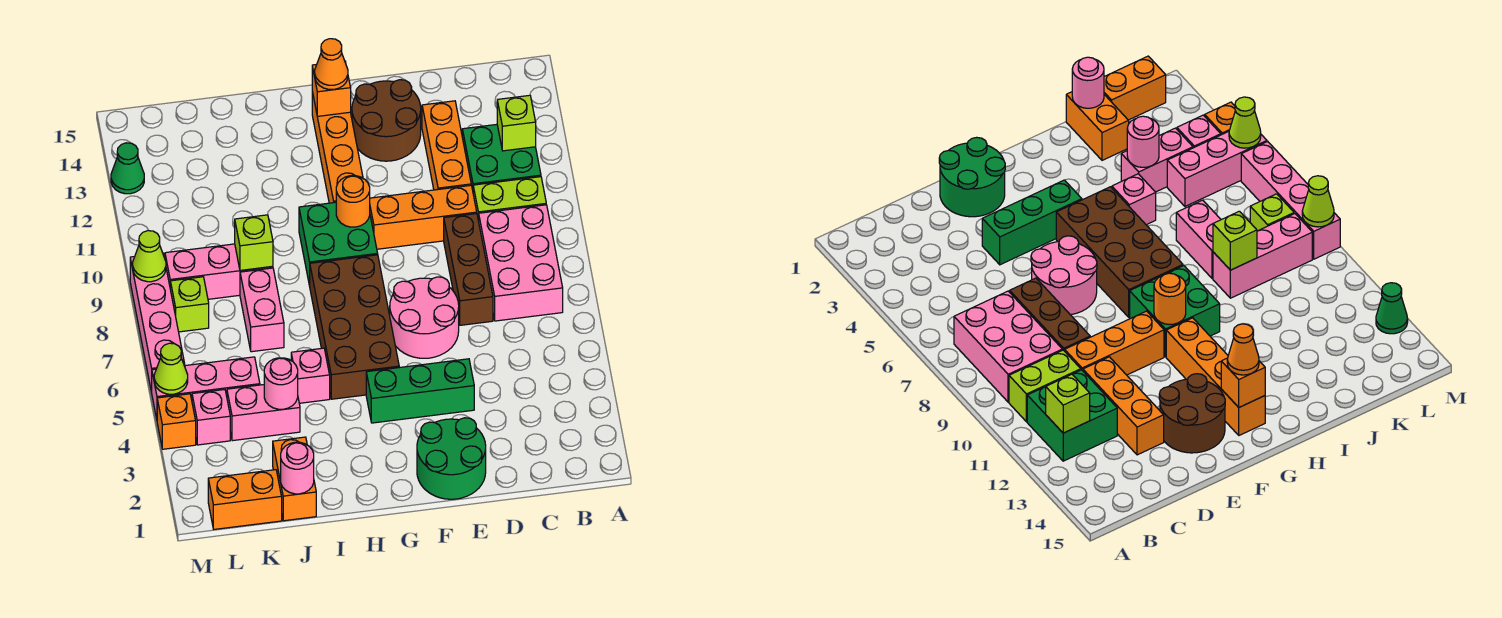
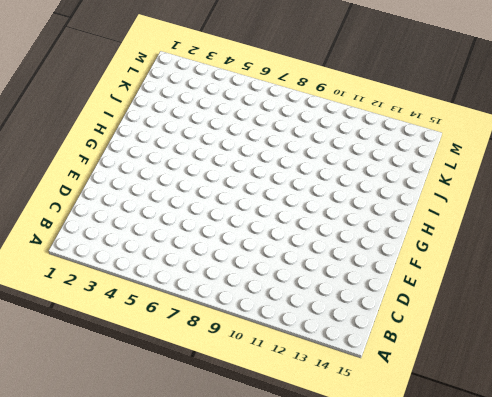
none -> pink 2x3 brick [479,205,563,321]
none -> lime 1x2 brick [473,177,546,221]
none -> green 2x2 brick [462,124,541,190]
none -> brown 1x3 brick [444,214,493,325]

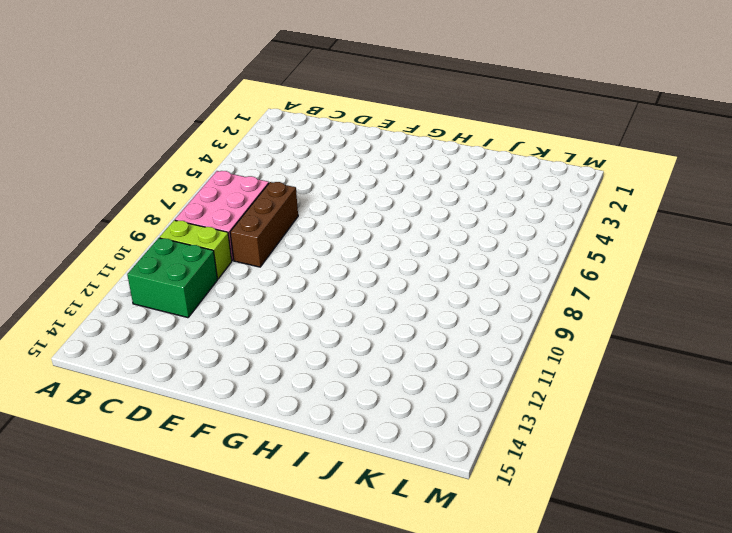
none -> orange 1x3 brick [370,185,477,249]
none -> orange 1x3 brick [422,101,471,190]
none -> green 2x2 round brick [417,418,486,499]
none -> green 1x3 brick [366,359,474,423]

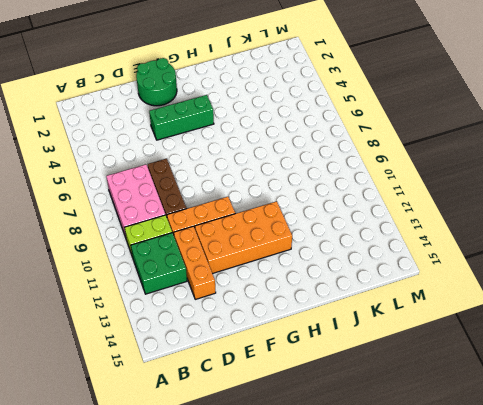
orange 2x4 brick [195,201,292,273] -> orange 1x4 brick [312,92,363,203]
none -> pink 2x2 round brick [390,277,459,358]
none -> brown 2x2 round brick [352,80,421,161]
none -> brown 2x4 brick [310,255,399,399]
none -> green 2x2 brick [299,202,378,286]

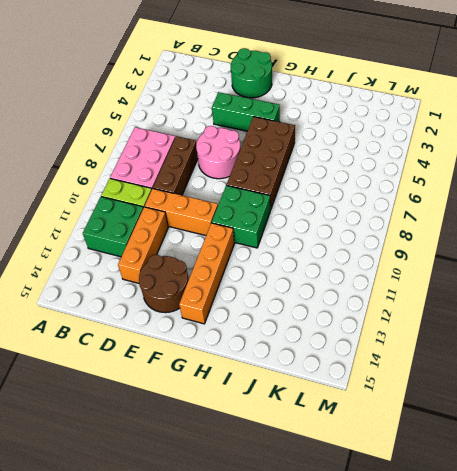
none -> pink 1x1 brick [291,348,330,403]
none -> orange 1x2 brick [273,437,316,521]
none -> pink 1x2 brick [227,385,300,441]
none -> pink 1x2 brick [240,268,284,352]

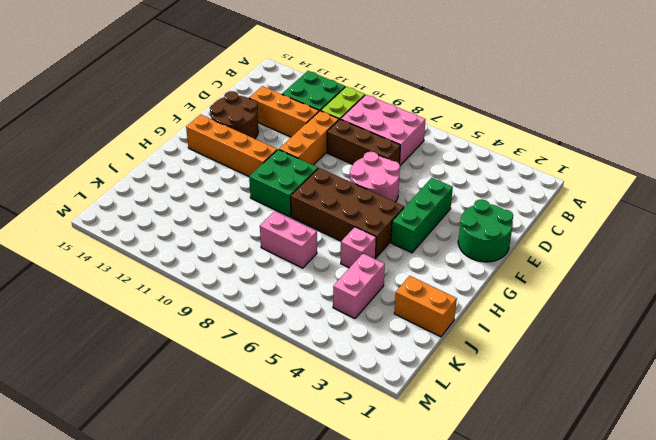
none -> pink 1x3 brick [165,244,273,299]
none -> orange 1x2 brick [208,470,282,529]
none -> pink 1x3 brick [152,357,260,419]
none -> pink 1x1 brick [192,390,230,445]

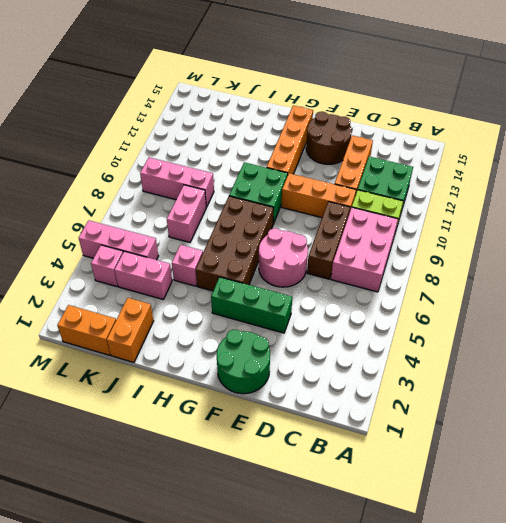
none -> lime 1x1 brick [170,277,209,332]
none -> orange 1x1 brick [157,394,196,449]
none -> pink 1x4 brick [130,254,185,392]
none -> green 1x1 cone [111,143,144,194]

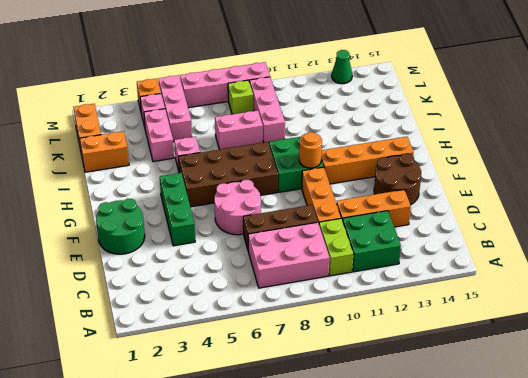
none -> lime 1x1 brick [497,95,536,151]
none -> orange 1x1 brick [312,61,351,116]
none -> pink 1x1 round brick [281,442,314,494]
none -> pink 1x1 round brick [264,358,298,409]

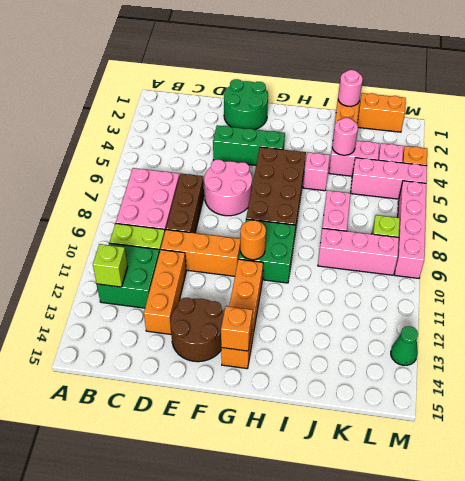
none -> lime 1x1 brick [235,215,273,270]
none -> lime 1x1 cone [154,343,188,394]
none -> lime 1x1 cone [133,231,166,282]
none -> orange 1x1 cone [315,39,348,89]

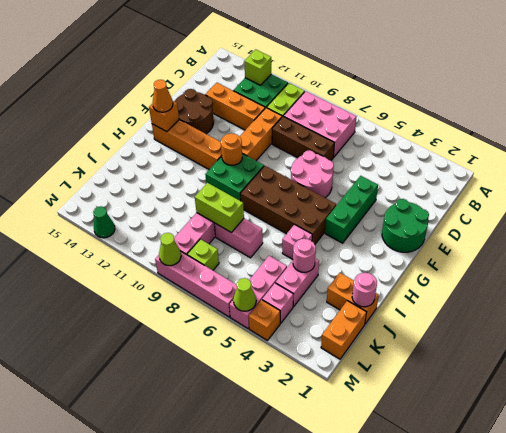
lime 1x2 brick [195,183,244,233] -> lime 1x1 brick [235,215,273,270]

